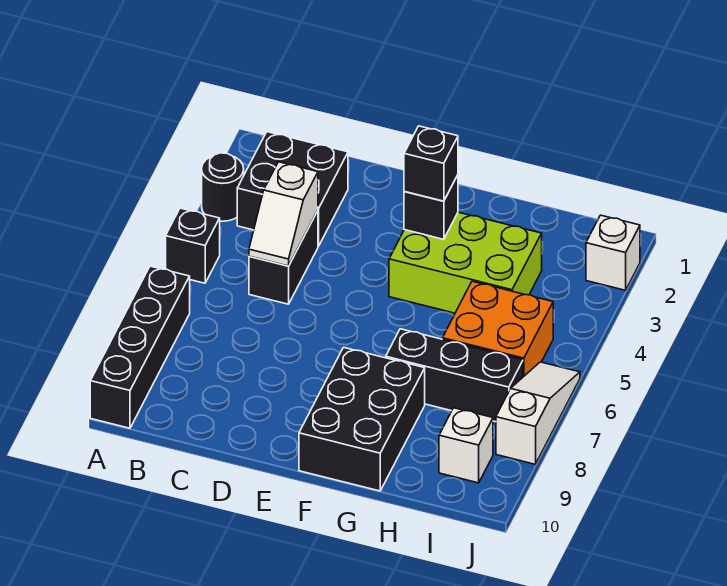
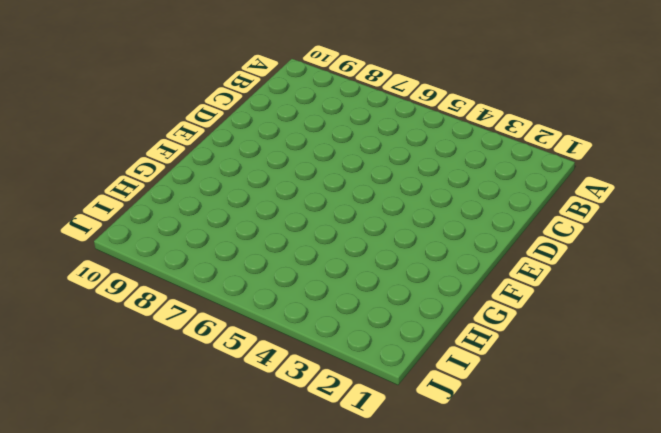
none -> black 1x1 round brick [202,153,244,221]
none -> black 1x1 brick [166,208,220,283]
none -> black 1x4 brick [90,266,190,428]

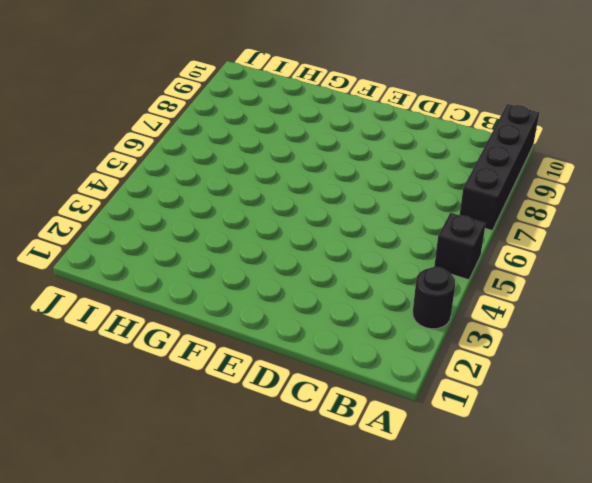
none -> black 2x2 brick [237,132,348,246]
none -> black 1x2 brick [249,211,318,304]
none -> lime 2x3 brick [389,212,542,313]

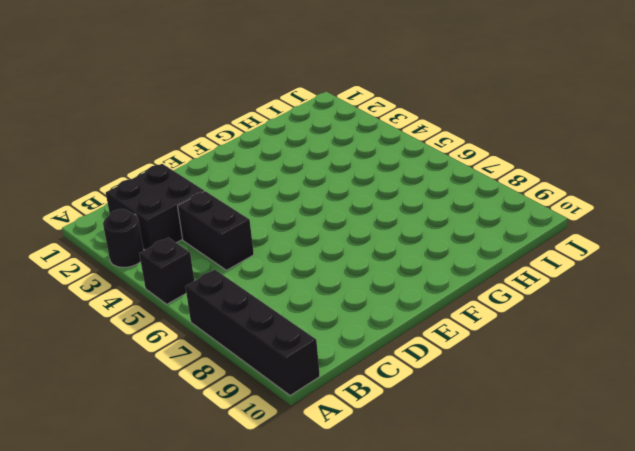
none -> lime 2x3 brick [389,212,542,313]
none -> black 2x3 brick [299,347,425,491]
none -> black 1x3 brick [386,329,523,422]

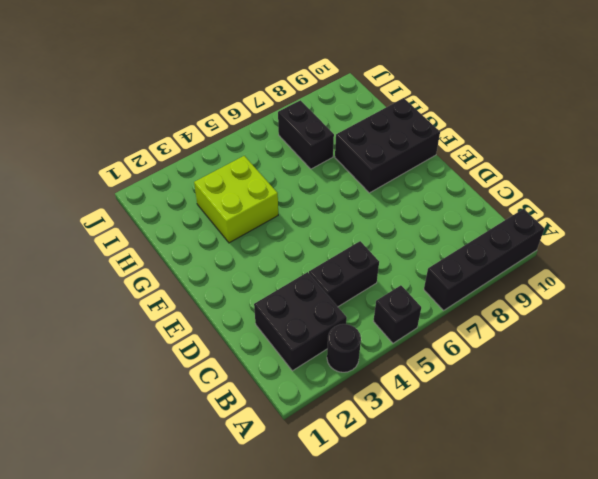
lime 2x2 brick [194,156,278,243] -> lime 2x3 brick [389,212,542,313]
black 1x2 brick [278,100,334,169] -> black 1x3 brick [386,329,523,422]
none -> orange 2x2 brick [442,281,553,377]
none -> white 1x1 brick [439,408,493,483]
none -> white 1x1 brick [586,215,640,290]

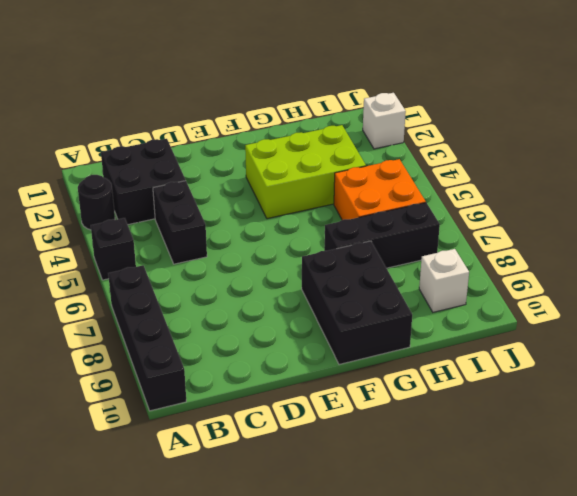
none -> white 1x3 slope [496,362,580,464]
none -> white 1x2 slope [249,162,318,266]
none -> black 1x1 brick [404,175,458,239]

